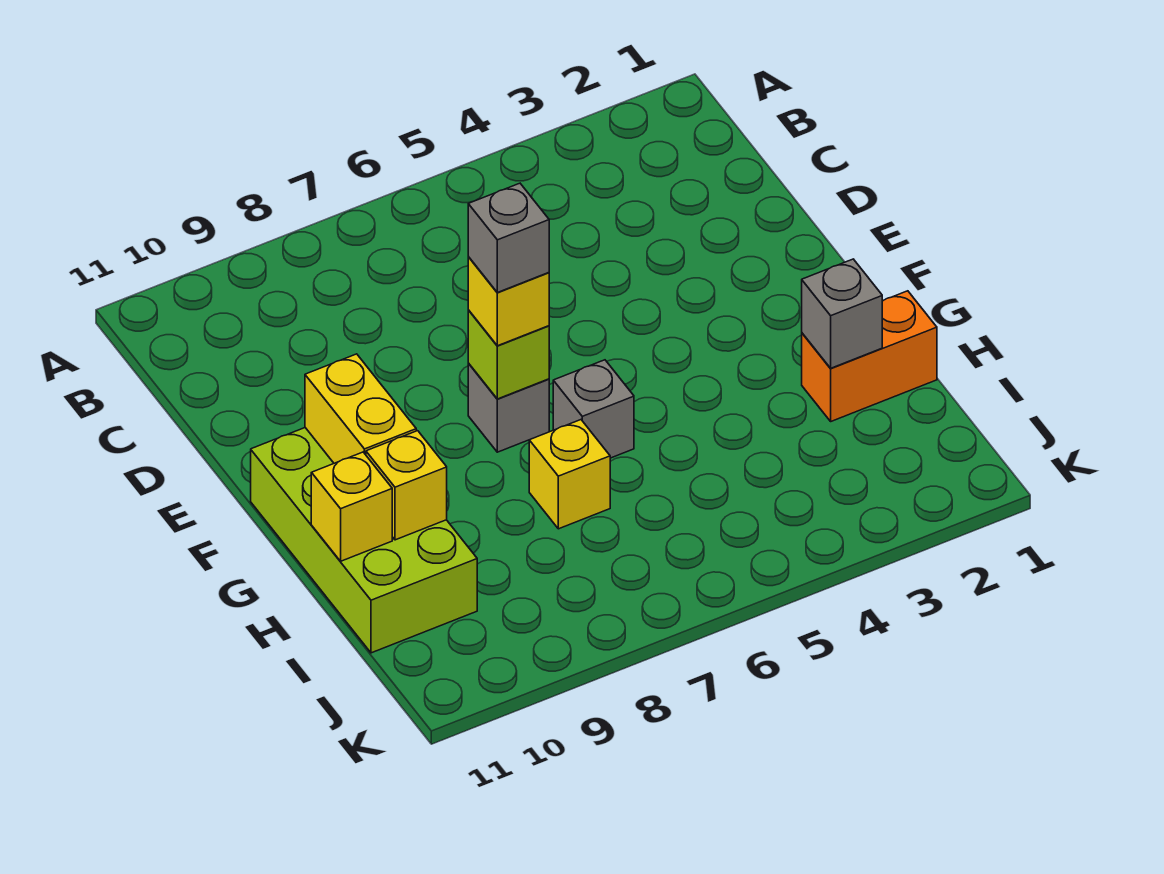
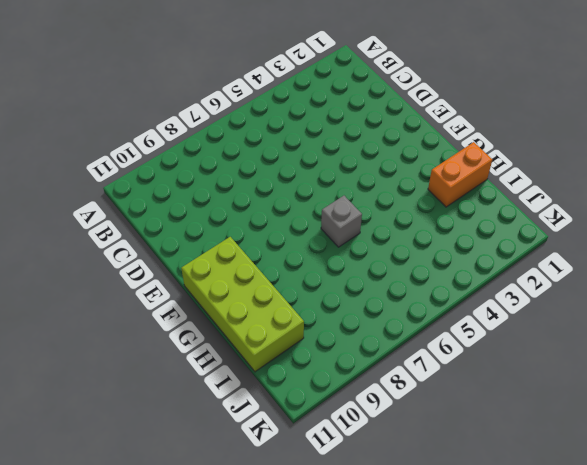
none -> grey 1x1 brick [468,364,549,452]
none -> yellow 1x1 brick [529,420,610,529]
none -> lime 1x1 brick [468,310,549,399]

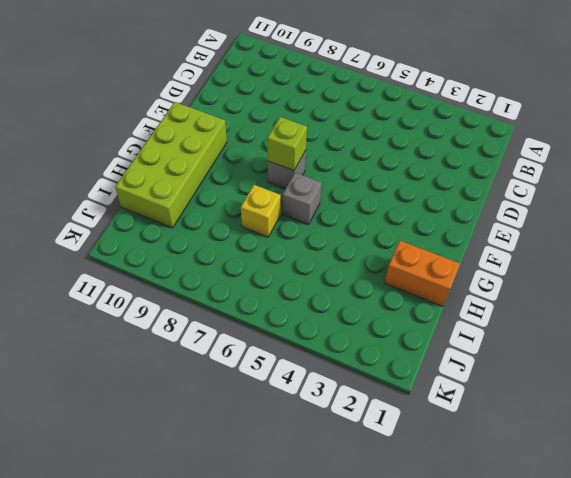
none -> yellow 1x2 brick [305,354,416,463]
none -> grey 1x1 brick [802,259,882,368]
none -> yellow 1x1 brick [366,431,447,540]

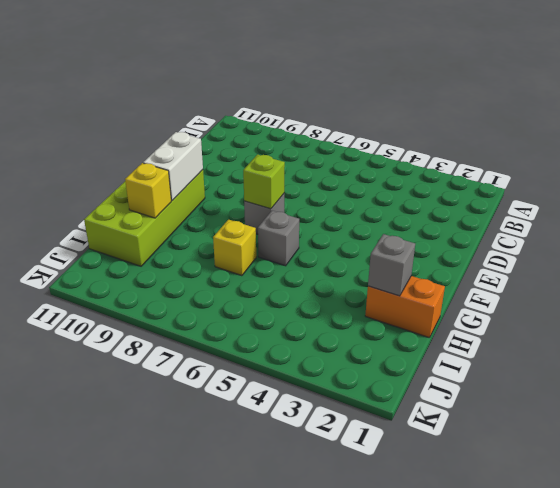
white 1x2 brick [143,132,203,201] -> yellow 1x2 brick [305,354,416,463]
none -> yellow 1x1 brick [311,452,392,561]
none -> yellow 1x1 brick [468,257,549,346]
none -> grey 1x1 brick [468,183,549,292]

